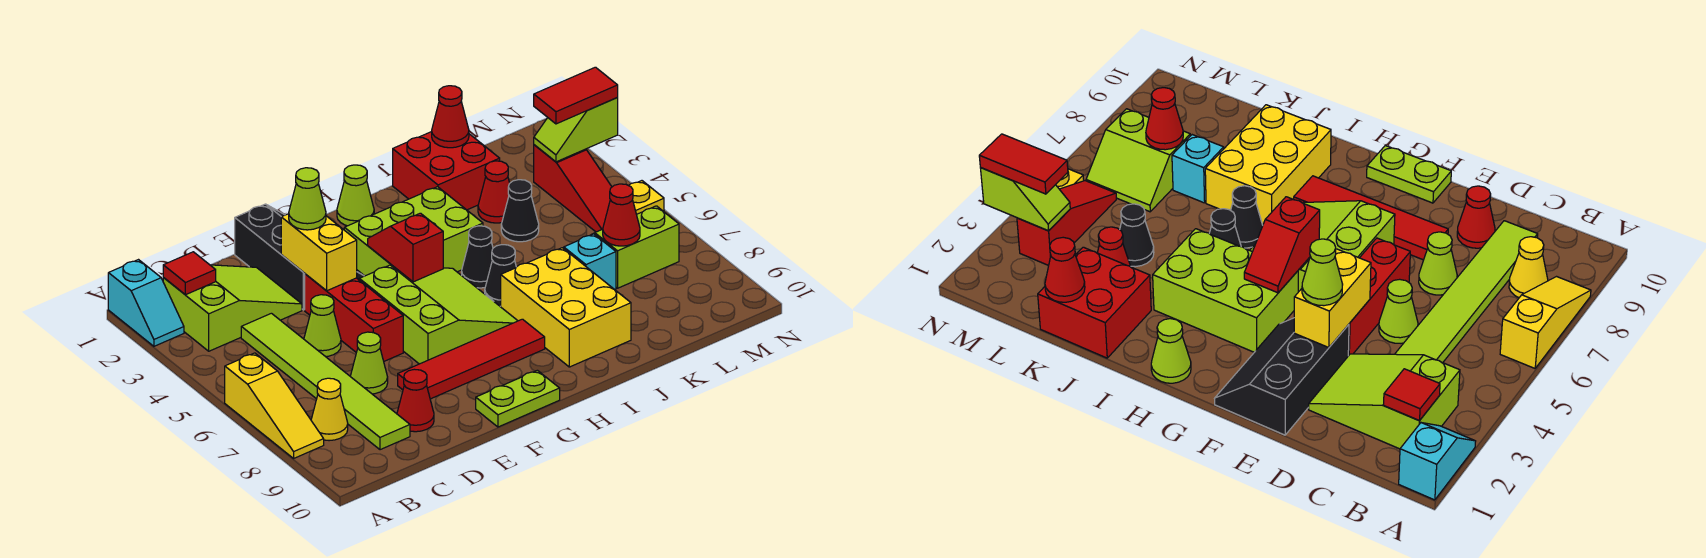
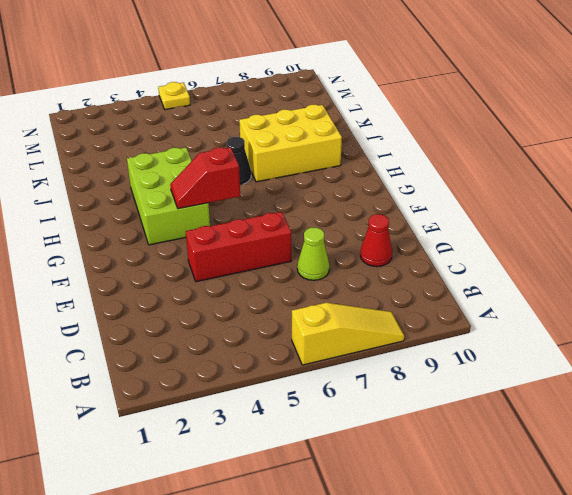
none -> cyan 1x2 slope [108,260,184,346]
none -> lime 2x3 slope [163,265,302,351]
none -> yellow 1x1 cone [311,378,348,441]
none -> lime 1x6 tile [241,313,410,450]

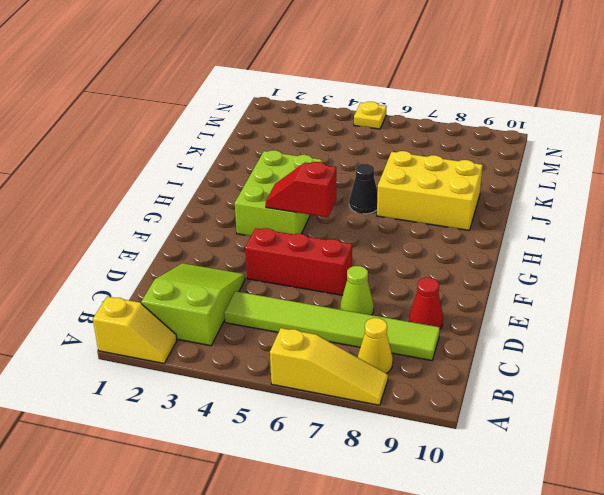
yellow 1x2 slope [93,297,177,364] -> cyan 1x2 slope [108,260,184,346]
none -> lime 1x1 cone [304,295,341,357]
none -> black 2x3 slope [235,204,364,310]
none -> red 1x4 tile [398,319,545,399]
none -> lime 3x3 slope [359,265,518,364]

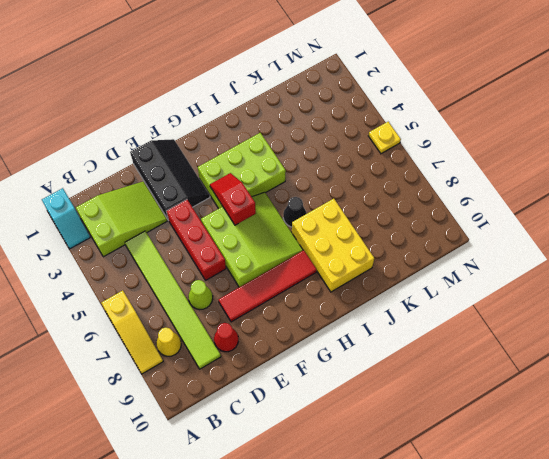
none -> lime 1x1 cone [304,295,341,357]
none -> lime 1x2 plate [476,370,560,427]
none -> lime 1x1 cone [337,165,374,226]
none -> black 1x1 cone [462,226,493,288]

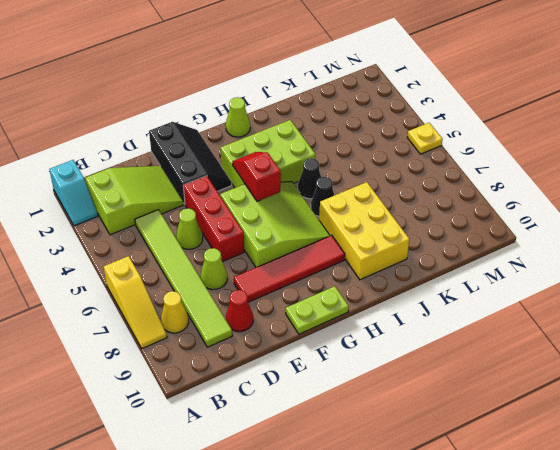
none -> red 2x2 brick [393,132,500,210]
none -> red 1x1 cone [478,161,510,223]
none -> black 1x1 cone [501,180,539,242]
none -> cyan 1x1 brick [564,234,616,290]

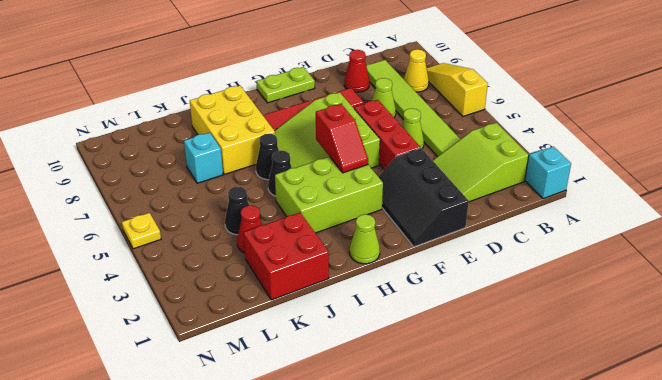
none -> lime 2x2 slope [593,206,679,288]
none -> red 1x3 slope [534,145,612,232]
none -> red 1x1 tile [163,252,216,295]
none -> yellow 1x2 brick [281,214,357,291]

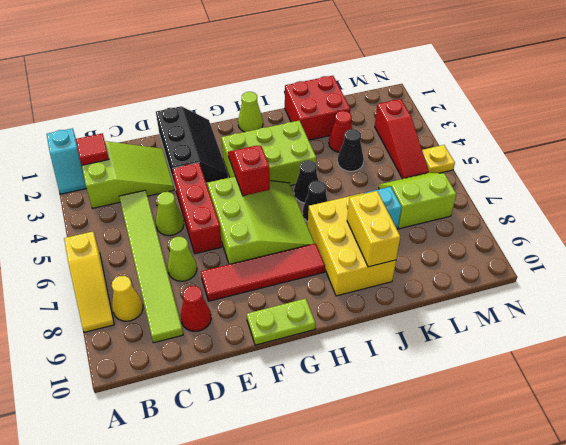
yellow 1x2 brick [347,191,400,267] -> yellow 1x2 brick moved to [281,214,357,291]
none -> red 1x1 cone [432,86,469,148]
none -> red 1x1 cone [603,184,640,246]
none -> lime 1x2 slope [534,98,618,162]
none -> lime 1x1 cone [289,168,326,230]

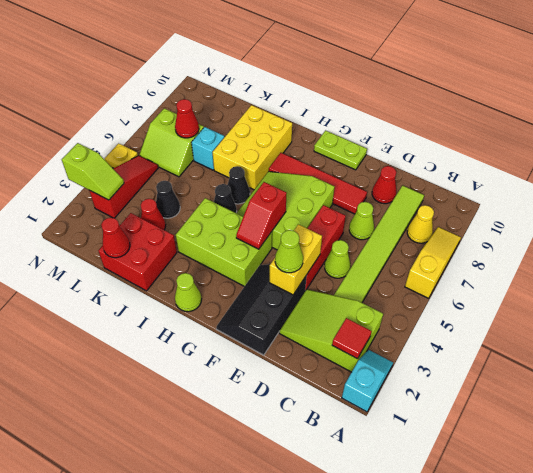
none -> red 1x2 tile [534,67,618,124]

